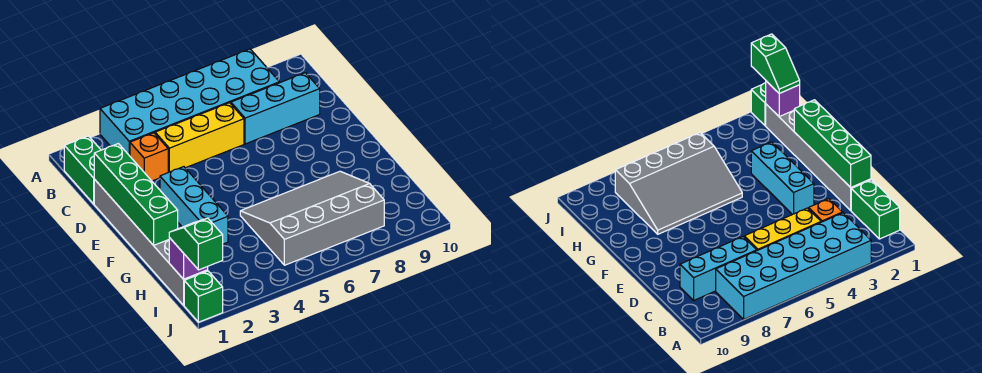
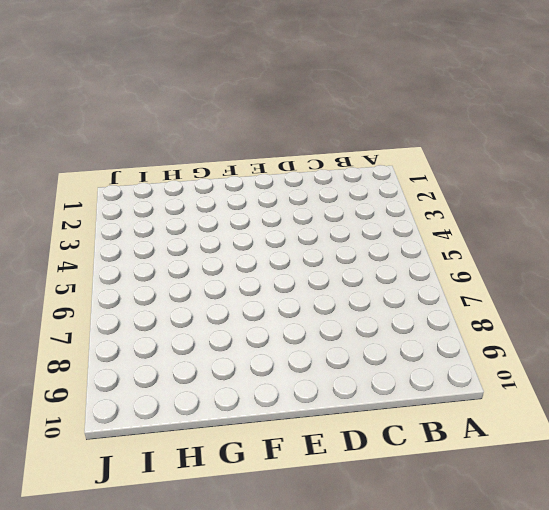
none -> cyan 2x6 brick [100,49,279,156]
none -> green 1x2 brick [64,136,101,204]
none -> orange 1x1 brick [130,133,168,181]

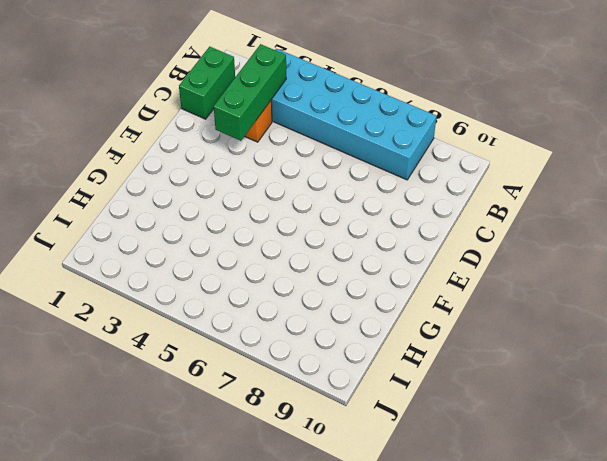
green 1x3 brick [214,44,286,141] -> none
none -> yellow 1x3 brick [155,103,244,172]
none -> cyan 1x3 brick [231,73,320,144]
none -> grey 1x6 brick [94,179,208,305]

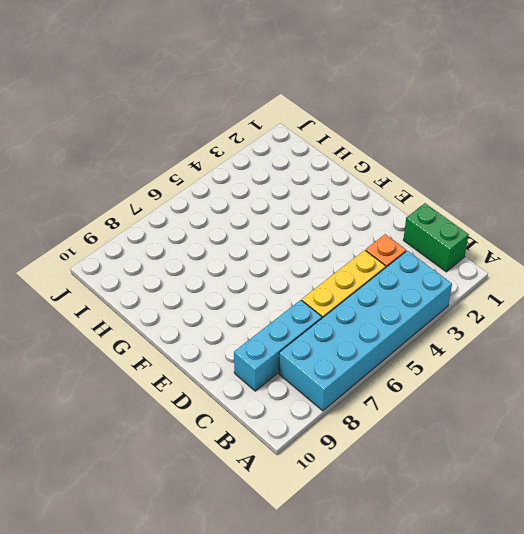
none -> grey 1x6 brick [94,179,208,305]
none -> cyan 1x3 brick [160,167,228,244]
none -> grey 3x4 slope [240,171,384,265]

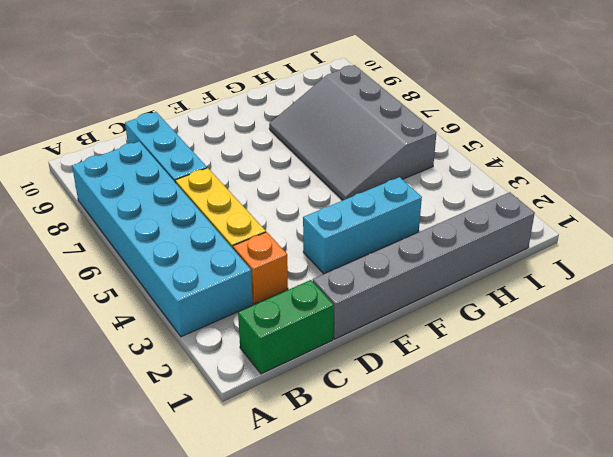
none -> green 1x1 brick [184,271,223,322]
none -> green 1x4 brick [94,144,178,245]
none -> purple 1x1 brick [169,238,208,279]

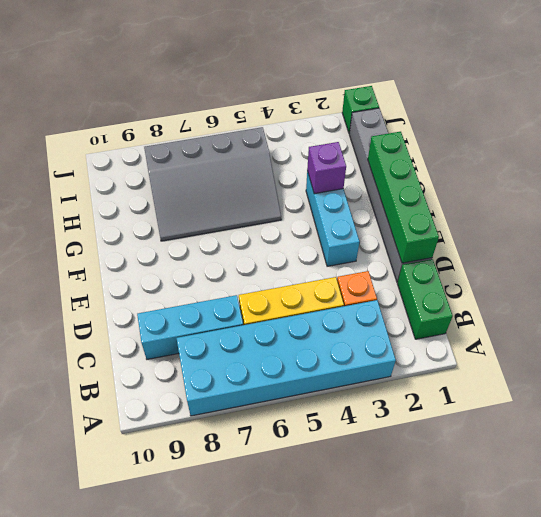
purple 1x1 brick [307,142,346,194] -> purple 1x1 brick moved to [169,238,208,279]
none -> green 1x2 slope [169,218,223,270]

